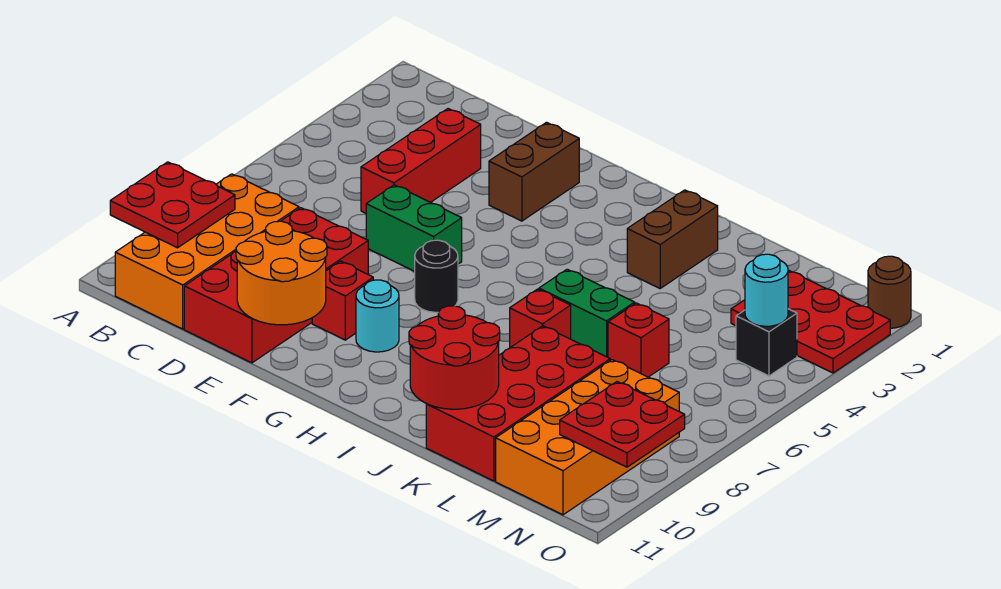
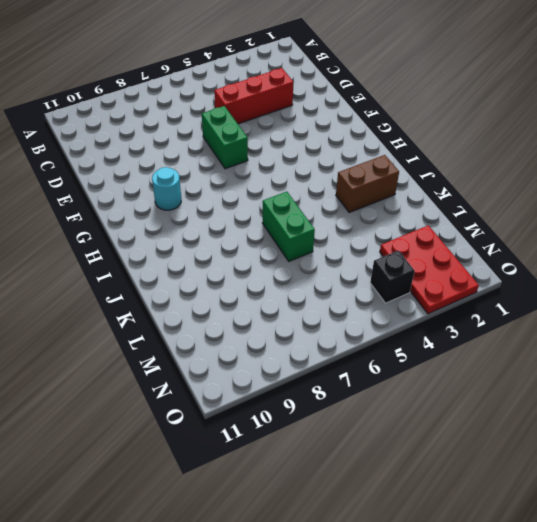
none -> orange 2x4 brick [115,174,299,329]
none -> red 2x4 brick [184,208,368,363]
none -> brown 1x2 brick [489,122,579,221]

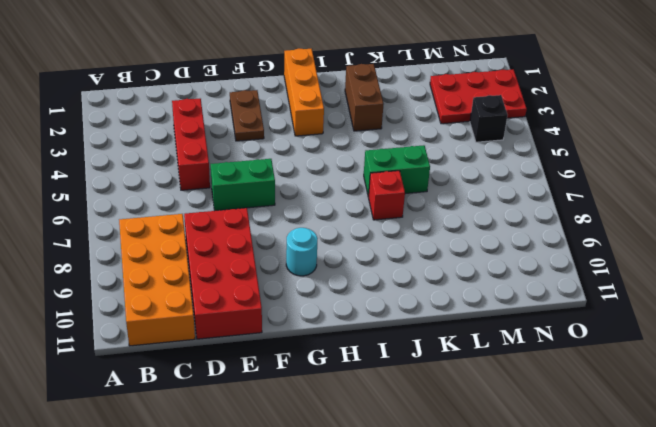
brown 1x2 plate [230,90,264,141] -> brown 1x2 brick [489,122,579,221]
orange 1x3 brick [284,49,324,136] -> none
none -> red 1x1 brick [312,261,373,340]
none -> black 1x1 round brick [415,240,458,312]
none -> red 2x4 brick [426,326,610,481]

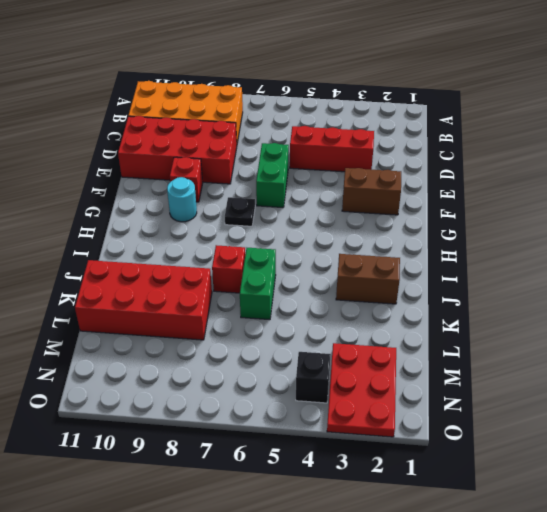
black 1x1 plate [225,197,255,226] -> black 1x1 round brick [415,240,458,312]
none -> red 1x1 brick [608,303,669,377]
none -> orange 2x4 brick [496,360,679,515]
none -> brown 1x1 round brick [868,256,911,328]

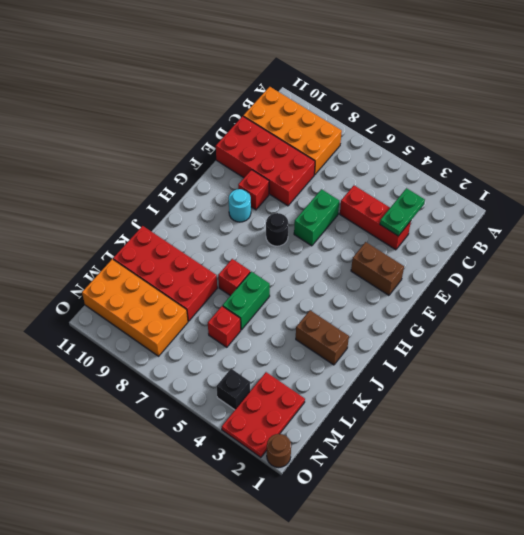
green 1x2 plate [380,188,425,236] -> none
none -> red 2x2 plate [110,162,235,248]
none -> orange 2x2 round brick [236,221,327,325]
none -> red 2x2 round brick [409,306,500,409]

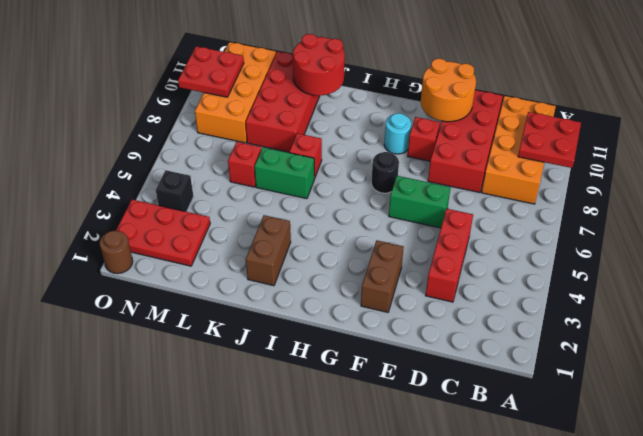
none -> cyan 1x1 round brick [745,254,788,326]

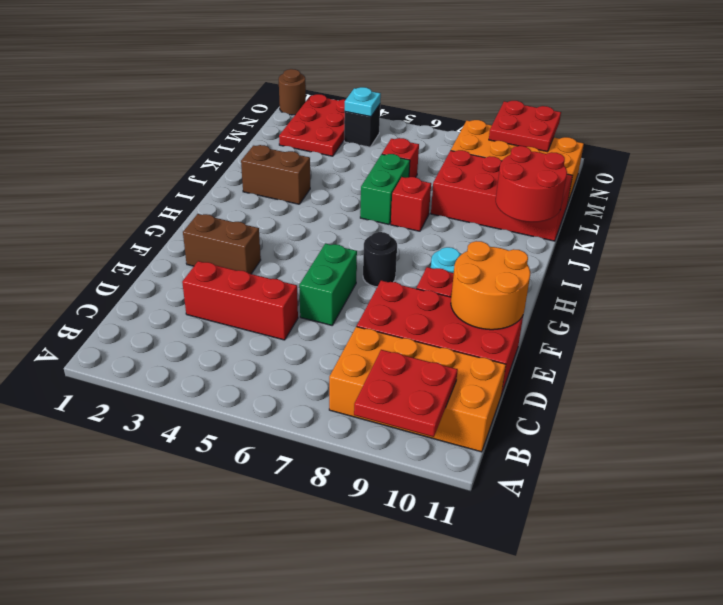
cyan 1x1 plate [345,87,381,117] -> cyan 1x1 round brick [745,254,788,326]

